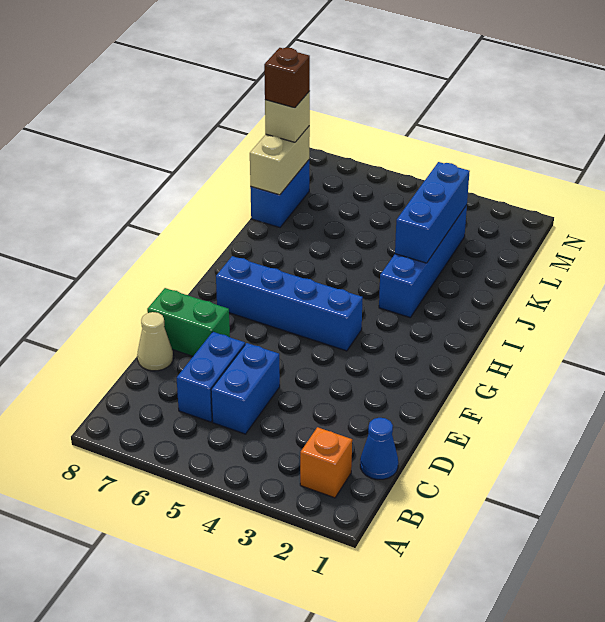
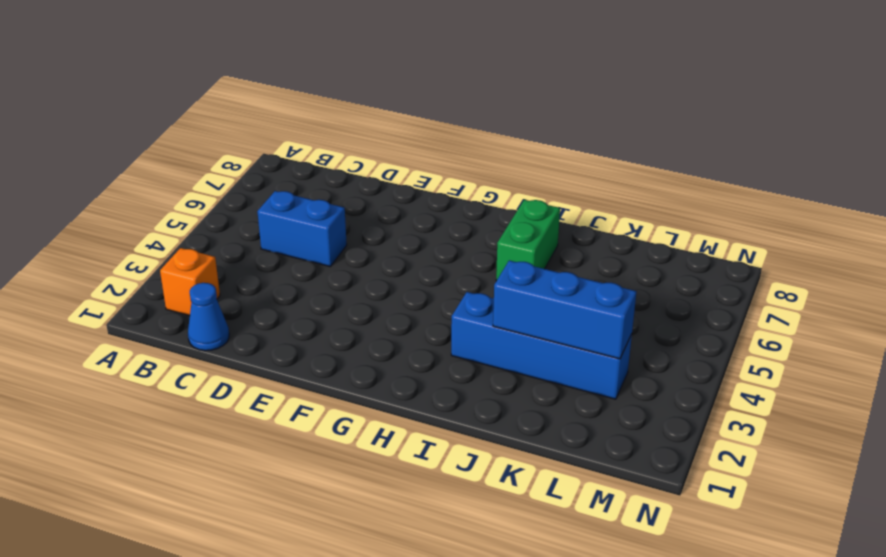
green 1x2 brick [496,200,560,281] -> green 1x2 brick moved to [147,288,230,356]
none -> blue 1x2 brick [177,332,245,422]
none -> tan 1x1 cone [137,312,173,371]
none -> blue 1x4 brick [216,256,363,351]

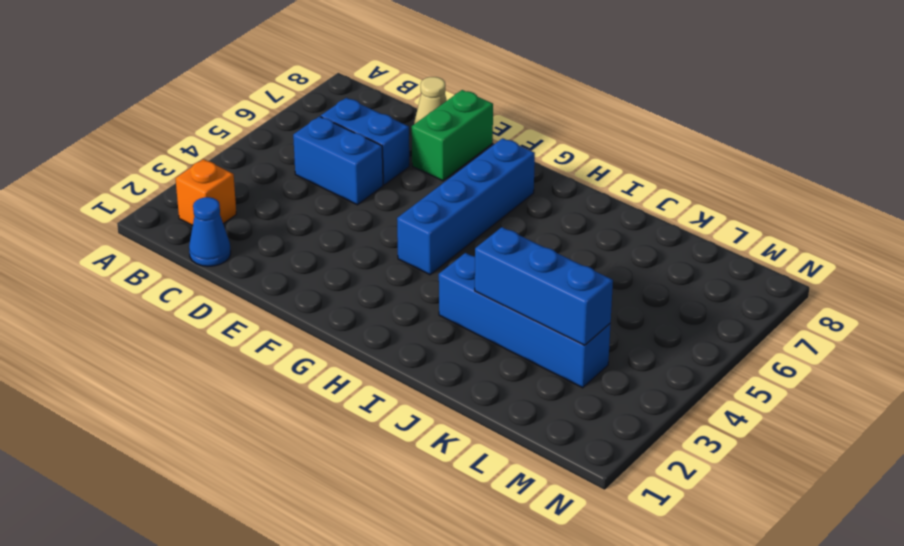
none -> blue 1x2 brick [250,160,309,227]
none -> tan 1x2 brick [250,126,310,195]
none -> tan 1x1 brick [265,91,310,142]

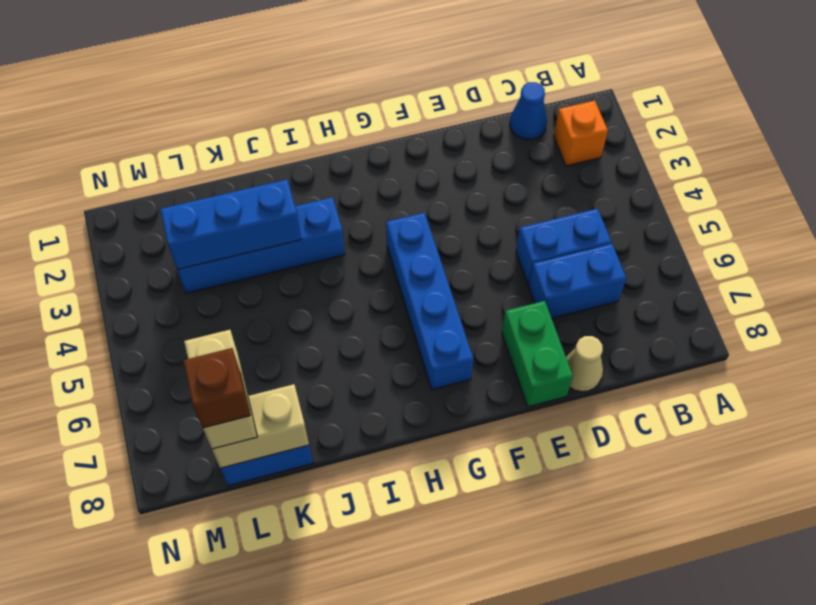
tan 1x2 brick [184,330,257,449] -> tan 1x1 brick [265,91,310,142]

